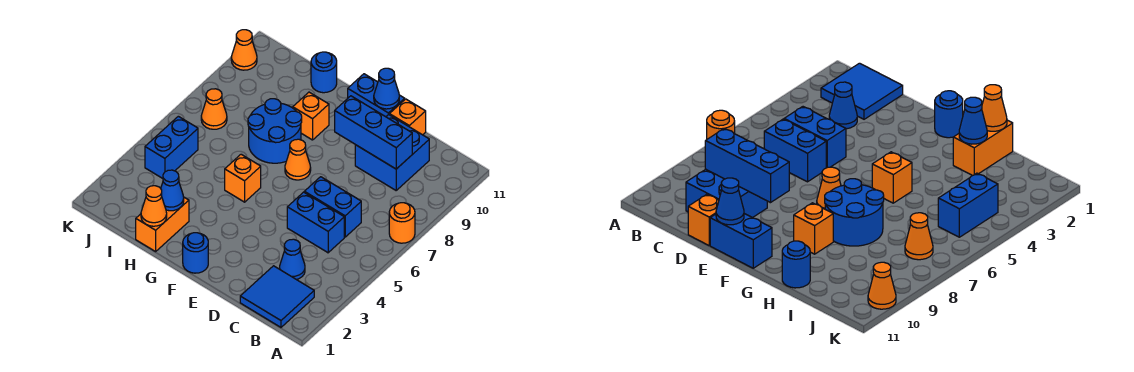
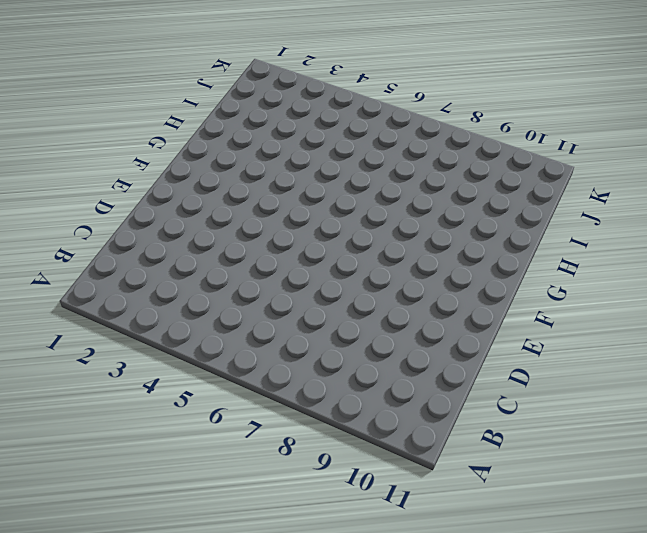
none -> orange 1x1 round brick [389,203,415,243]
none -> blue 2x2 tile [240,266,314,327]
none -> blue 1x1 cone [280,239,305,280]

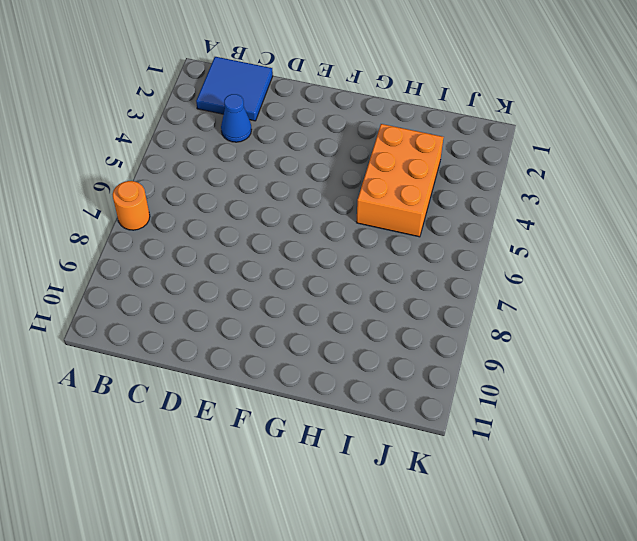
orange 2x3 brick [356,124,444,237] -> none
none -> blue 1x2 brick [287,192,344,253]
none -> blue 1x2 brick [304,177,361,237]
none -> blue 2x2 brick [355,115,429,190]

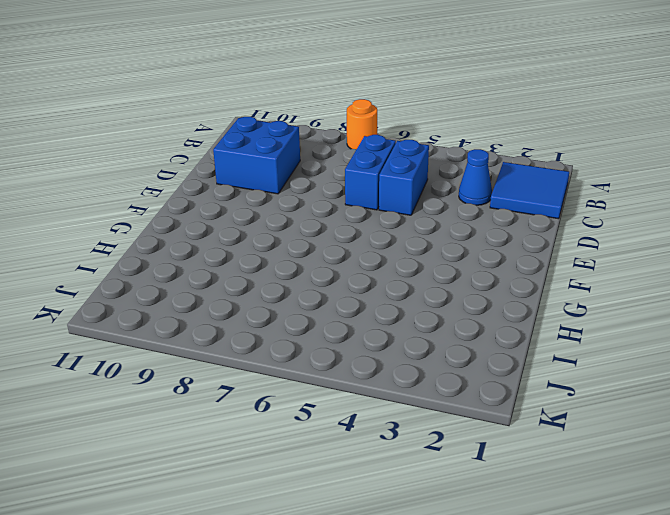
none -> orange 1x1 brick [389,99,426,135]
none -> blue 1x2 brick [348,74,405,117]
none -> blue 1x1 round brick [183,233,208,273]

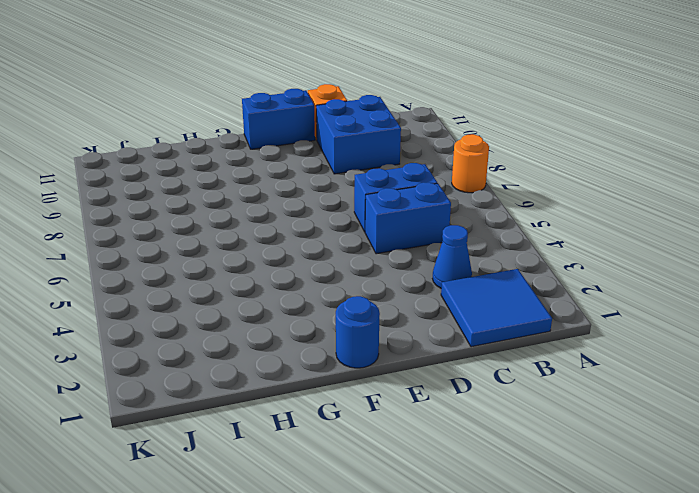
none -> orange 1x1 cone [285,139,311,180]
none -> orange 1x1 brick [225,154,261,202]
none -> blue 2x2 round brick [248,99,302,163]

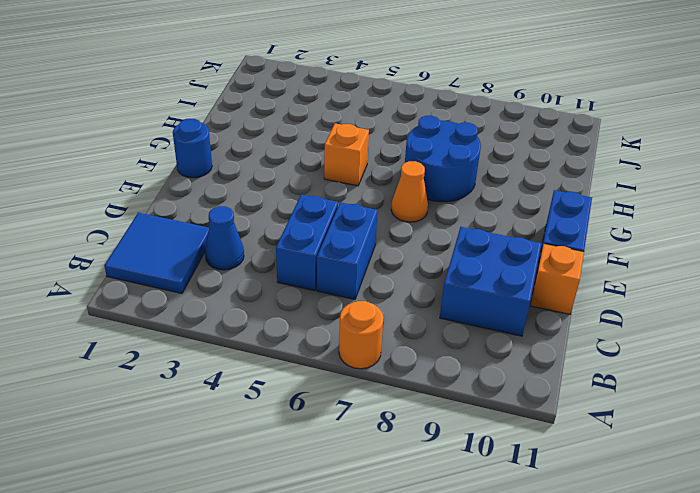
none -> orange 1x1 brick [293,92,329,140]
none -> orange 1x2 brick [136,197,189,252]
none -> blue 1x1 round brick [311,52,337,93]

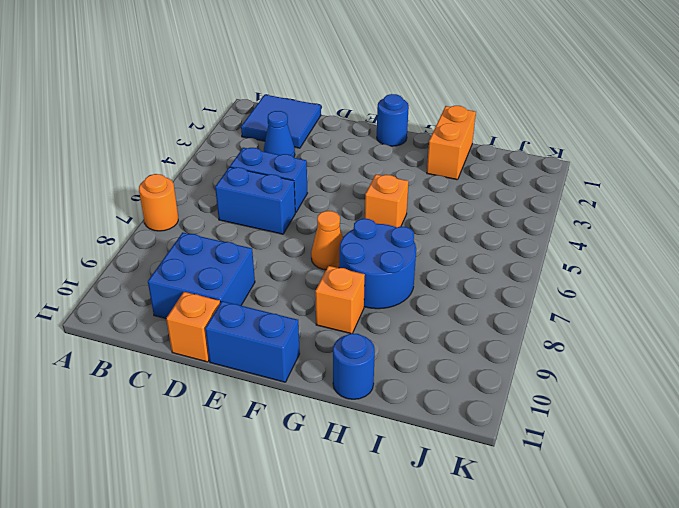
none -> blue 1x2 brick [145,116,198,178]
none -> orange 1x1 cone [201,89,227,129]
none -> orange 1x1 cone [231,30,257,70]

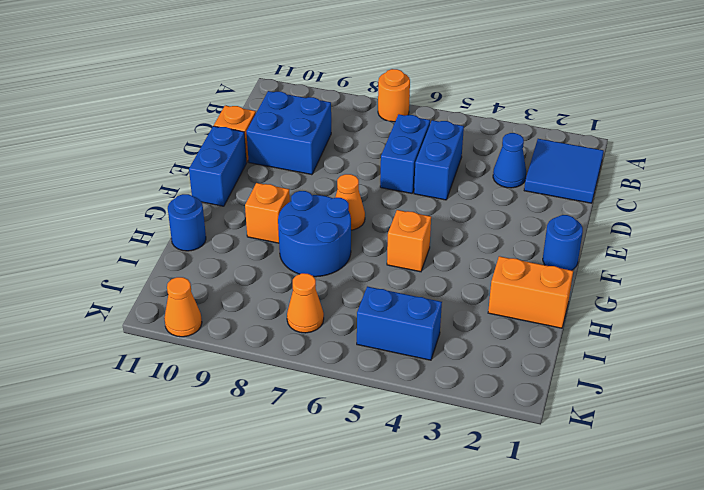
none -> blue 1x3 brick [335,96,412,169]
none -> blue 1x1 cone [374,68,399,109]
none -> orange 1x1 cone [141,186,167,226]

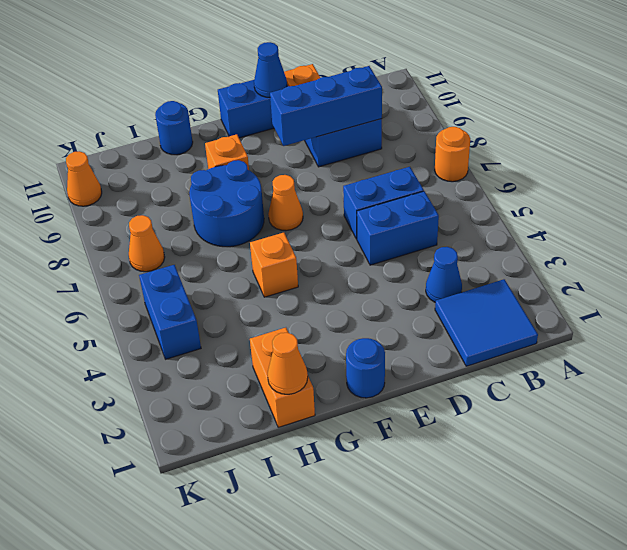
none -> blue 1x1 cone [161,170,184,211]

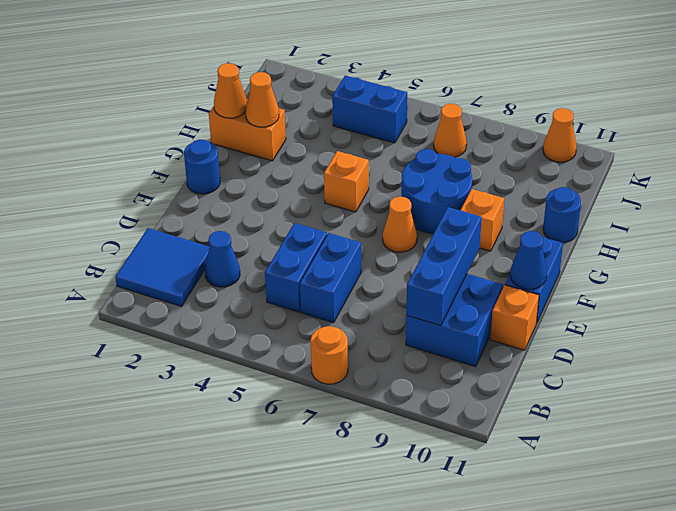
orange 1x1 cone [246,72,279,127] -> blue 1x1 cone [161,170,184,211]

